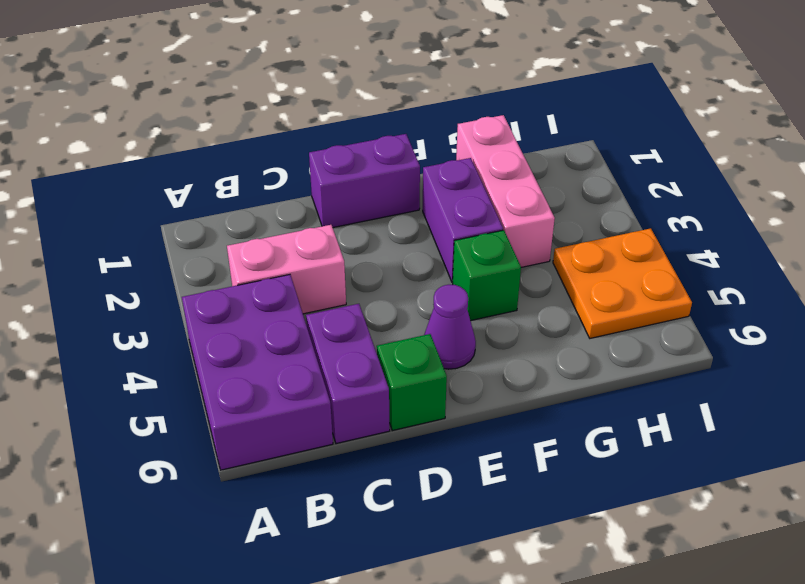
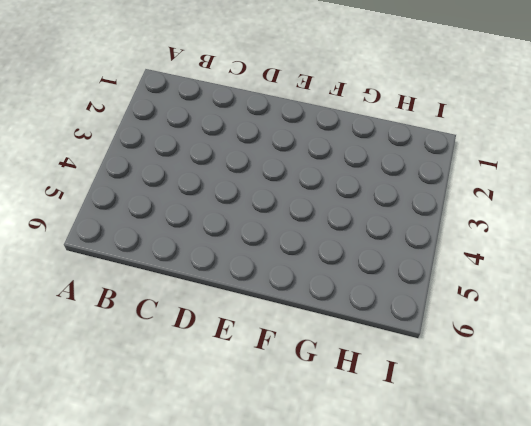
none -> purple 2x3 brick [182,275,333,470]
none -> pink 1x2 brick [227,225,346,314]

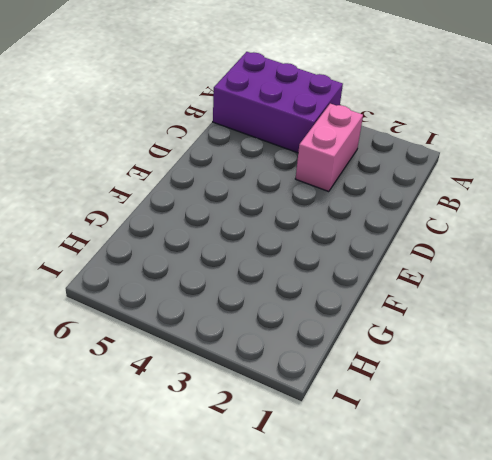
none -> purple 1x2 brick [306,304,390,444]
none -> purple 1x2 brick [309,134,420,227]

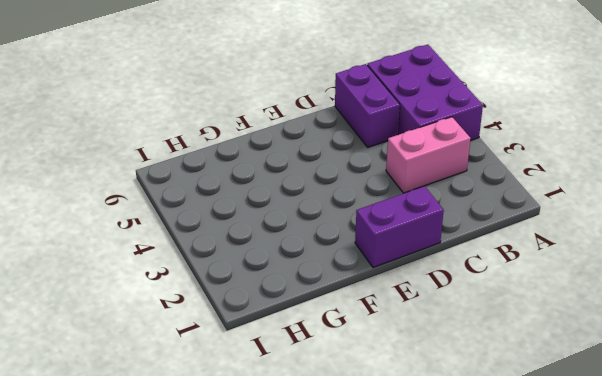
none -> green 1x1 brick [377,334,447,431]
none -> purple 1x1 cone [424,285,476,369]

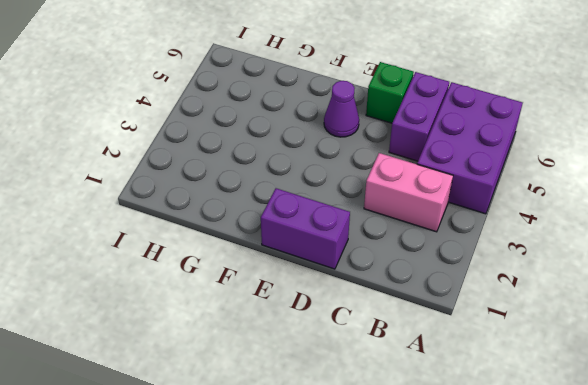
none -> purple 1x2 brick [423,158,503,282]
none -> green 1x1 brick [453,230,521,321]

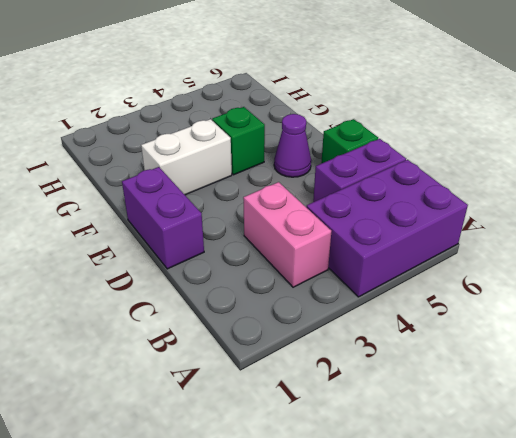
white 1x2 brick [141,119,232,195] -> purple 1x2 brick [423,158,503,282]
none -> pink 1x3 brick [456,115,555,267]
none -> orange 2x2 plate [553,228,692,338]

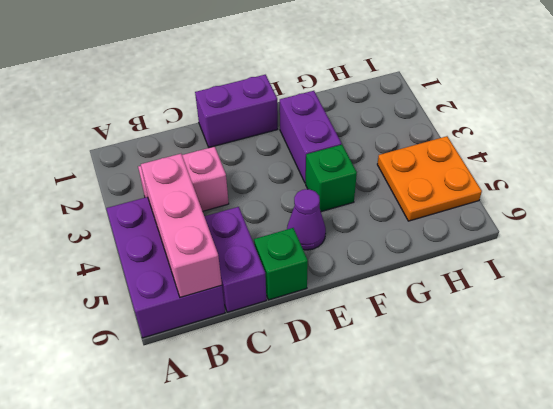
pink 1x3 brick [141,154,222,298] -> pink 1x3 brick moved to [456,115,555,267]

